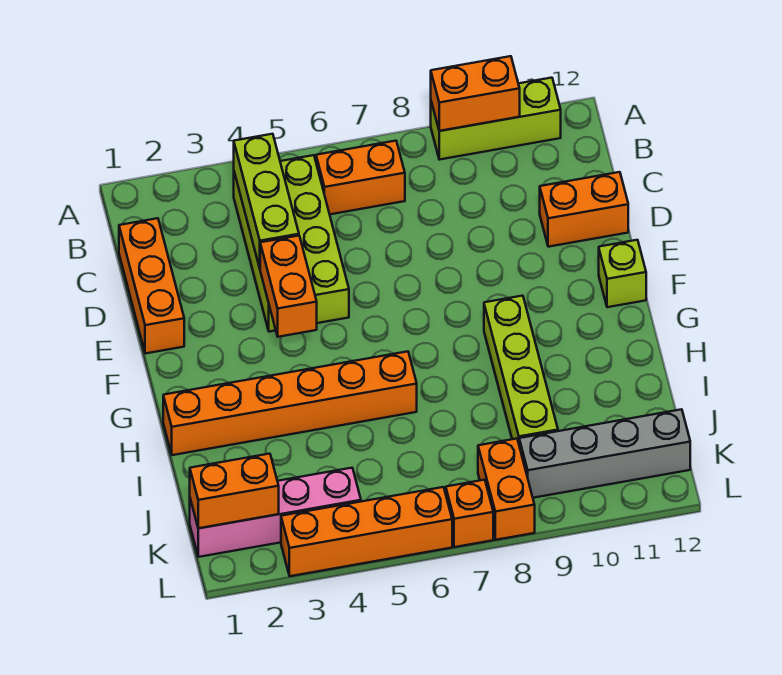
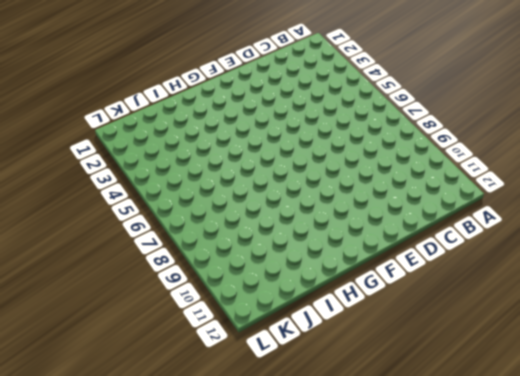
none -> lime 1x3 brick [431,78,561,160]
none -> lime 2x4 brick [234,155,349,332]
none -> orange 1x2 brick [316,141,405,214]

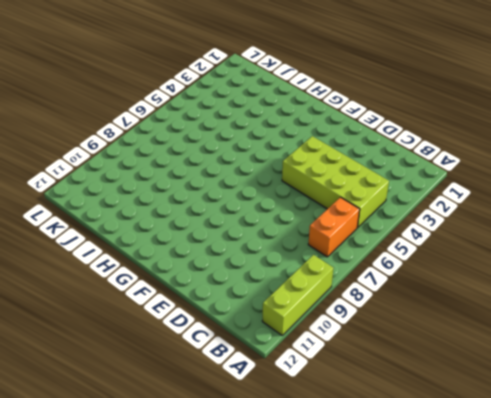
none -> orange 1x3 brick [119,218,184,354]
none -> orange 1x2 brick [540,172,628,247]
none -> lime 1x1 brick [599,240,646,307]

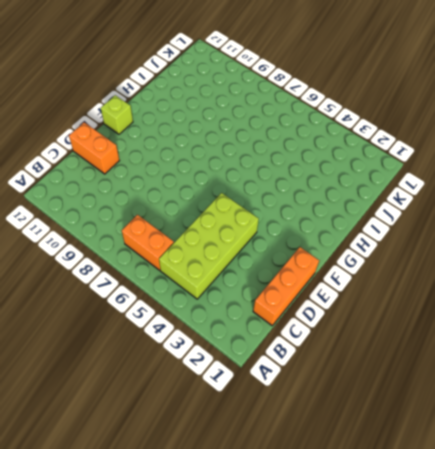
none -> lime 1x3 brick [431,78,561,160]
none -> lime 1x4 brick [484,296,558,443]
none -> orange 1x6 brick [163,351,417,455]

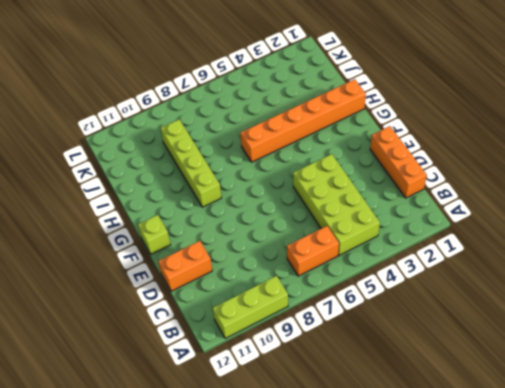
none -> pink 1x4 brick [190,468,361,557]
none -> orange 1x2 brick [478,439,535,540]
none -> grey 1x4 brick [519,409,690,498]

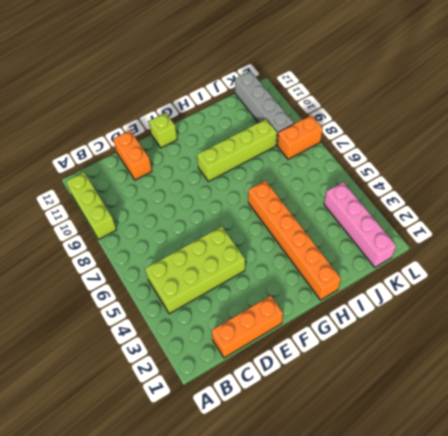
none -> orange 1x2 brick [316,141,405,214]
none -> orange 1x4 brick [281,487,452,576]
none -> orange 1x1 brick [446,480,493,547]

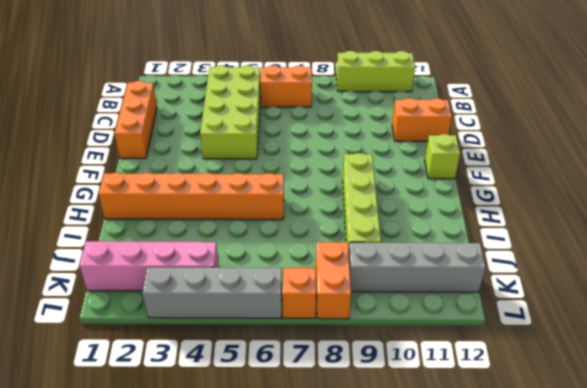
grey 1x4 brick [143,267,282,318] -> orange 1x4 brick [281,487,452,576]
none -> orange 1x2 brick [431,56,520,131]
none -> lime 1x3 brick [234,134,299,268]
none -> orange 1x2 brick [260,236,317,337]

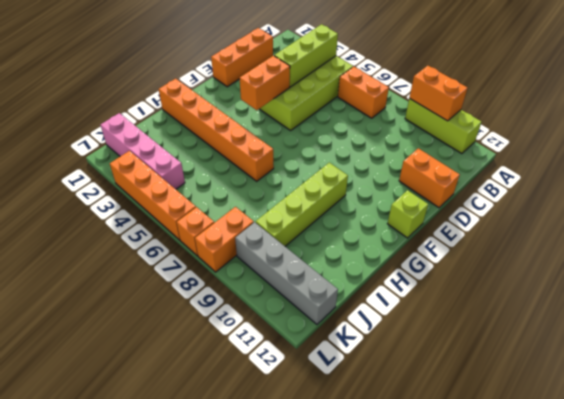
none -> orange 1x2 brick [190,454,279,528]

